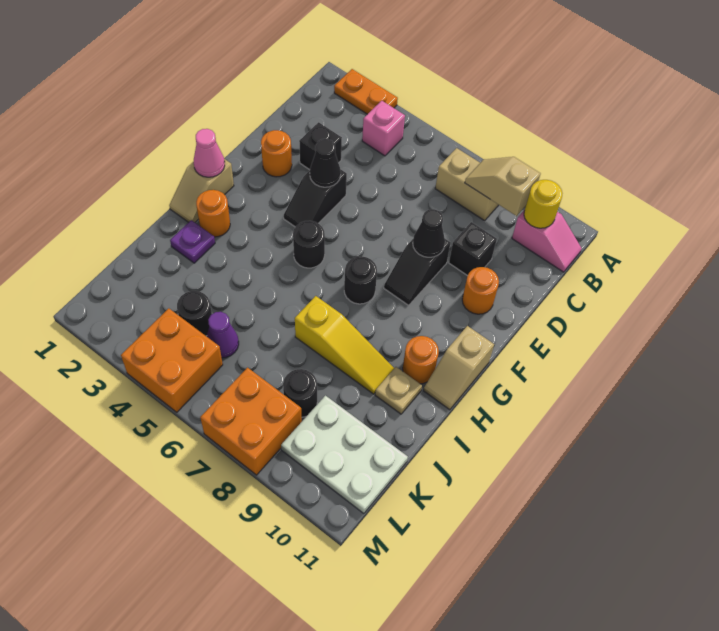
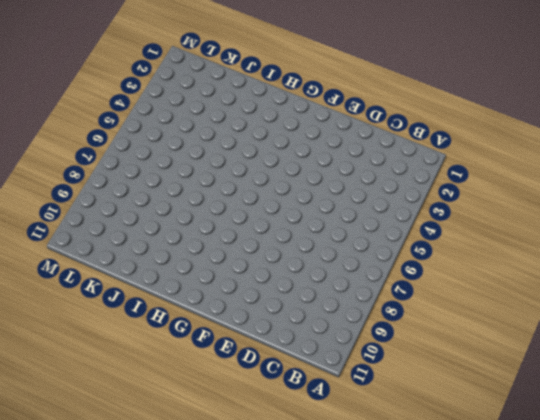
none -> orange 1x2 plate [334,69,398,114]
none -> pink 1x1 brick [362,101,405,156]
none -> tan 1x2 brick [435,148,498,221]
none -> pink 1x2 slope [512,210,582,272]

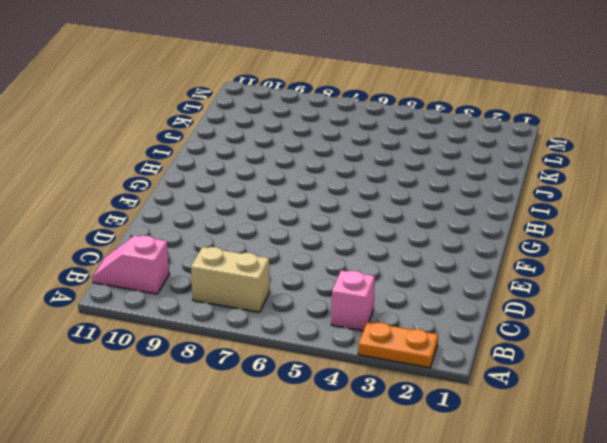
none -> black 1x1 brick [299,122,342,170]
none -> black 1x1 brick [449,222,497,276]
none -> orange 1x1 round brick [261,130,292,177]
none -> black 1x2 slope [284,169,347,227]

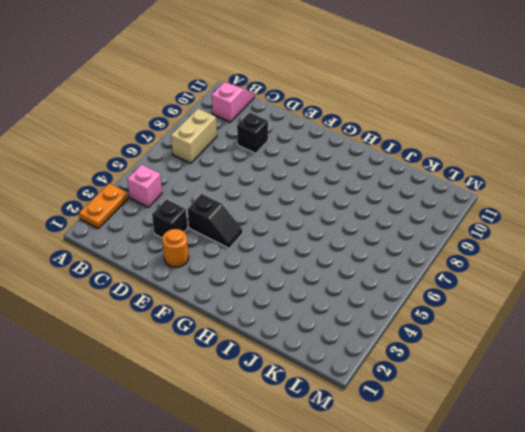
none -> black 1x2 slope [384,239,451,305]
none -> orange 1x1 round brick [462,267,499,314]
none -> tan 1x2 slope [169,159,234,222]
none -> black 1x1 round brick [293,221,325,268]

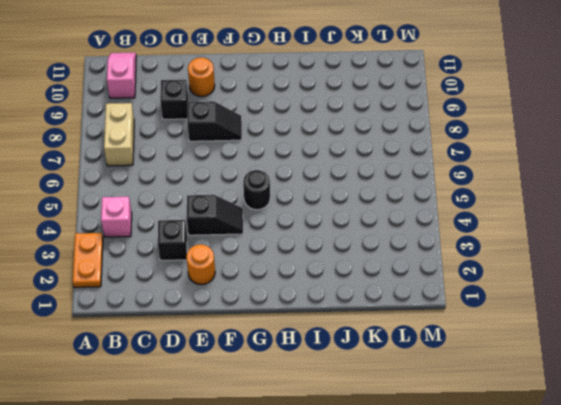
none -> tan 1x2 slope [169,159,234,222]
none -> black 1x1 round brick [344,256,377,304]
none -> tan 1x2 slope [423,326,494,410]
none -> orange 1x1 round brick [196,190,230,237]

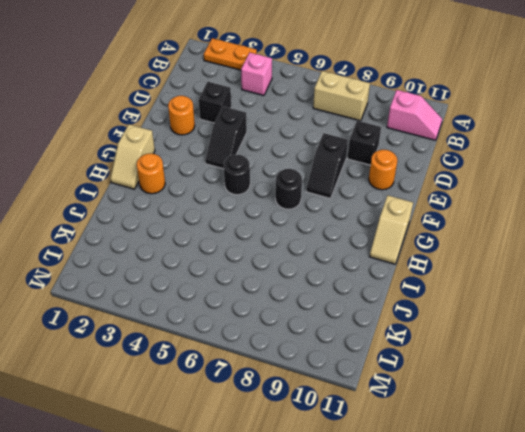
none -> orange 1x1 round brick [403,336,439,384]
none -> purple 1x1 plate [170,220,215,263]
none -> yellow 1x3 slope [295,296,394,394]
none -> tan 1x1 plate [375,367,422,414]

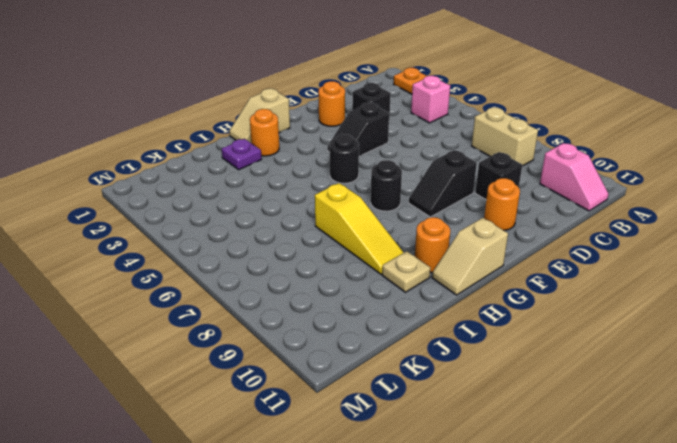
none -> black 1x1 round brick [177,291,212,336]
none -> purple 1x1 cone [207,312,239,358]
none -> black 1x1 round brick [283,369,317,417]
none -> white 2x3 plate [281,396,408,514]

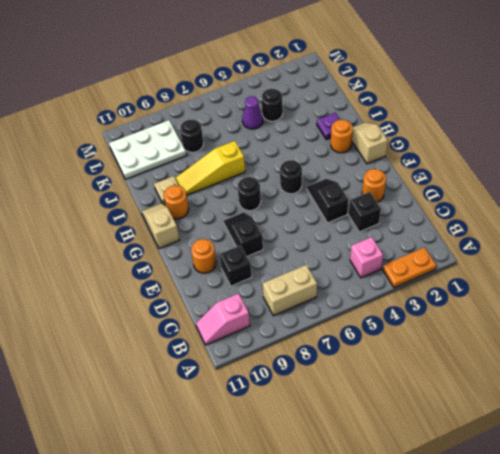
none -> orange 2x2 brick [121,308,223,412]
none -> orange 2x2 brick [200,368,302,475]
none -> tan 1x2 slope [465,157,541,216]
none -> yellow 1x1 round brick [524,180,562,228]

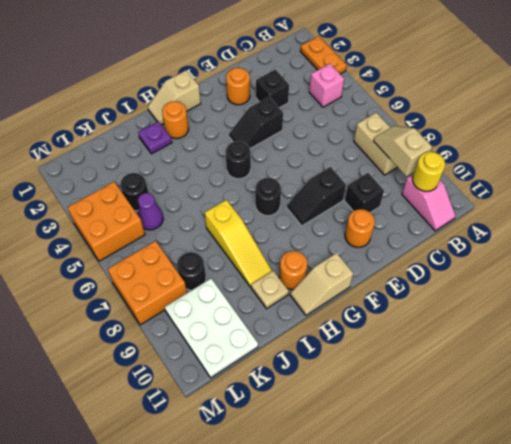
none -> black 1x1 cone [310,139,341,187]
none -> black 1x1 cone [413,209,445,257]
none -> pink 1x1 cone [194,129,225,177]

